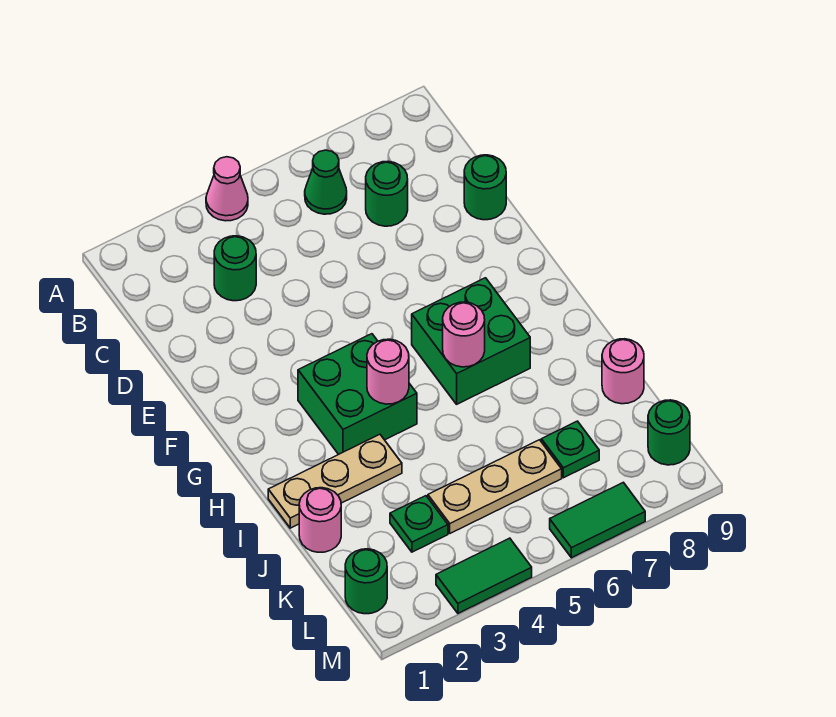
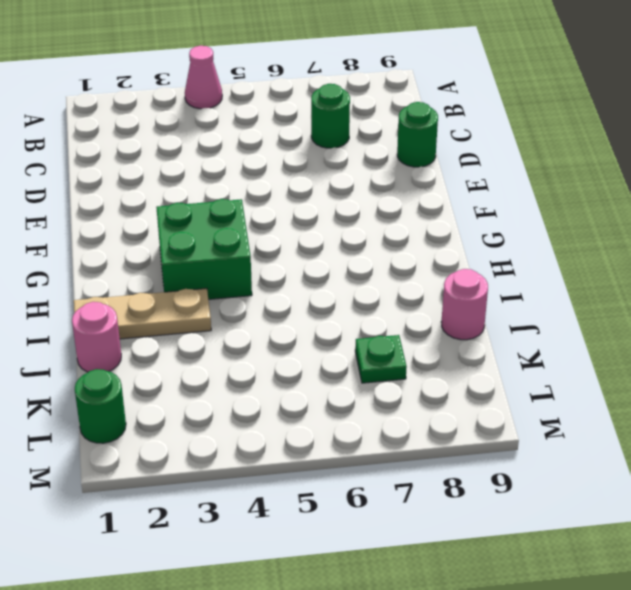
none -> green 1x1 cone [305,150,347,214]
none -> green 1x1 round brick [214,236,256,301]
none -> green 2x2 brick [412,278,530,404]

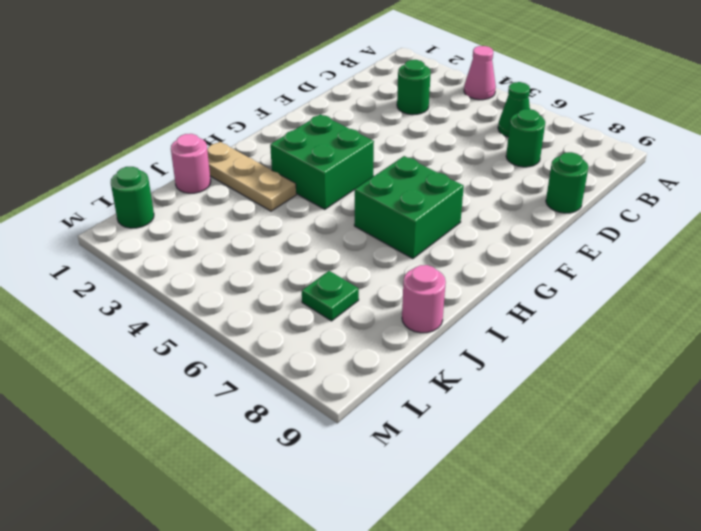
none -> green 1x1 plate [390,496,448,552]
none -> tan 1x3 plate [428,440,562,533]
none -> green 1x1 round brick [648,400,690,465]

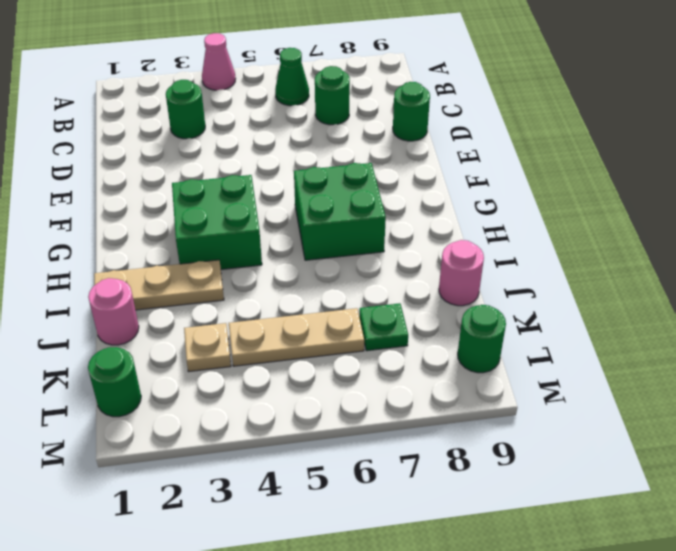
tan 1x1 plate [184,323,231,372] -> green 1x1 plate [390,496,448,552]
none -> green 1x2 tile [436,538,532,613]
none -> green 1x2 tile [550,482,645,558]
none -> pink 1x1 round brick [367,339,409,404]

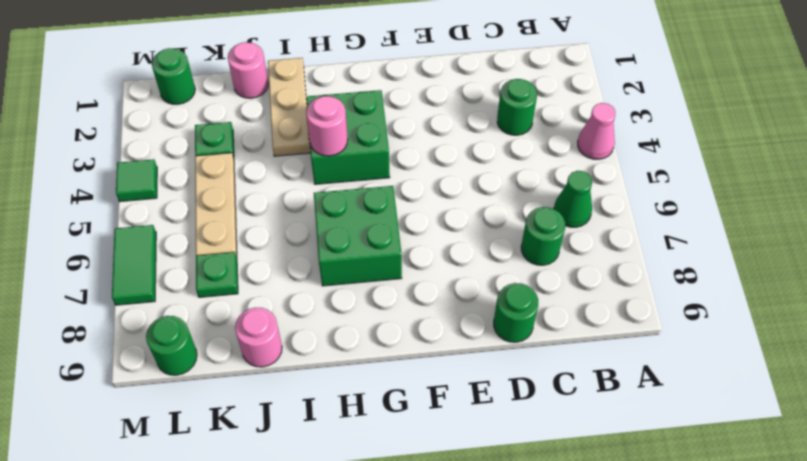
green 1x1 tile [116,159,157,202] -> green 1x2 tile [436,538,532,613]
none -> pink 1x1 round brick [443,302,485,367]

